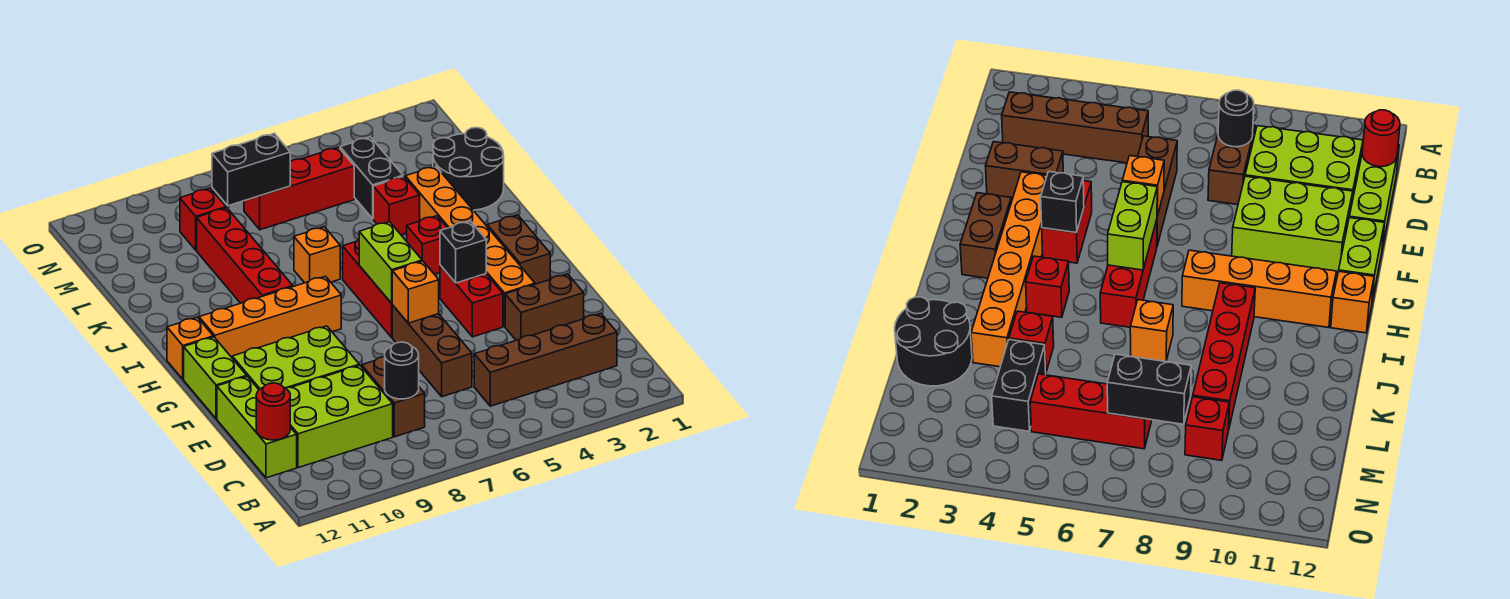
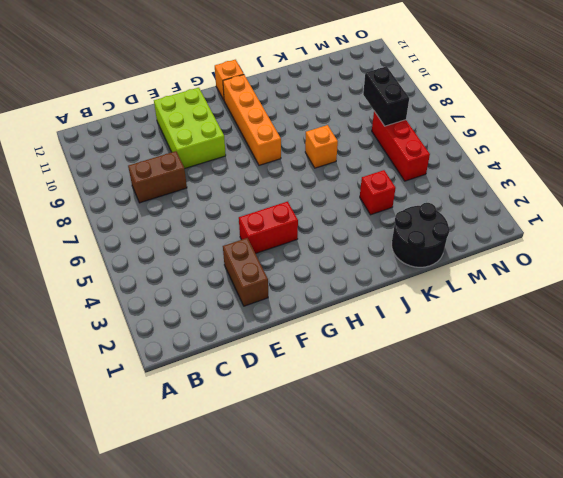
none -> brown 1x4 brick [474,314,617,406]
none -> lime 2x3 brick [286,365,393,468]
none -> lime 1x3 brick [217,376,297,478]

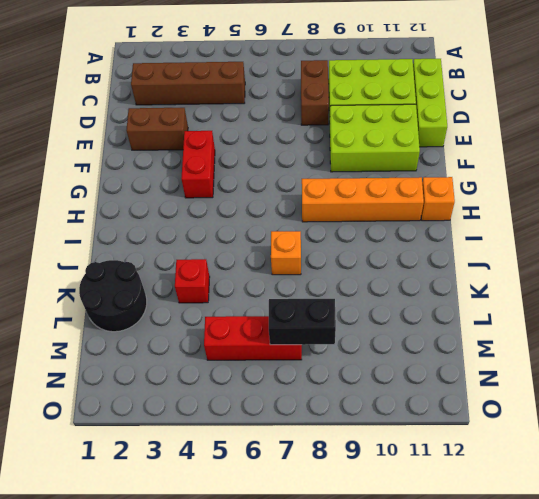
none -> brown 1x3 brick [392,305,472,397]
none -> orange 1x6 brick [405,166,535,327]
none -> lime 1x2 brick [184,337,247,419]

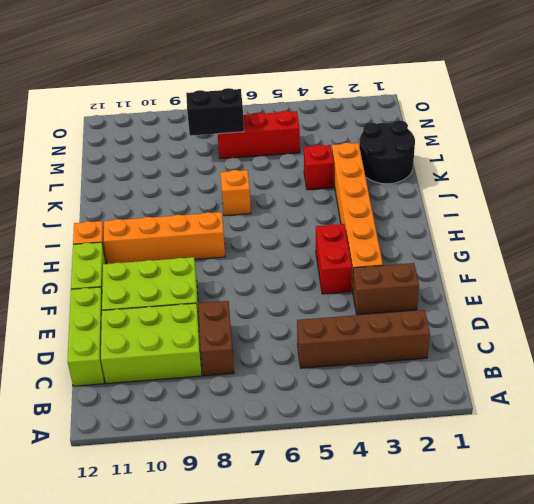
none -> brown 1x3 brick [392,305,472,397]
none -> brown 1x2 brick [487,215,550,284]
none -> red 1x3 brick [343,240,392,337]

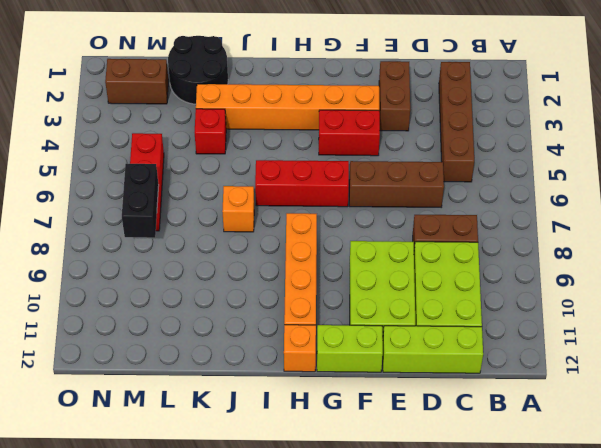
brown 1x2 brick [105,59,168,104] -> brown 1x2 brick moved to [487,215,550,284]
none -> red 1x1 brick [407,216,447,274]
none -> red 1x4 brick [197,208,293,303]
none -> black 1x2 brick [340,137,403,219]

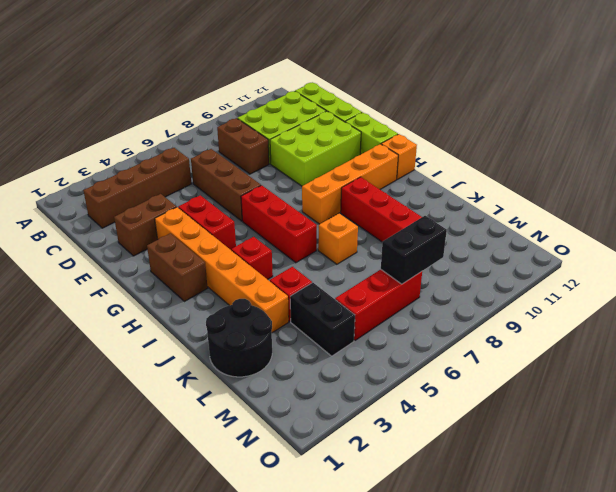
none -> red 1x1 brick [180,188,226,250]
none -> black 1x1 round brick [385,342,419,399]
none -> red 1x1 round brick [256,383,290,440]

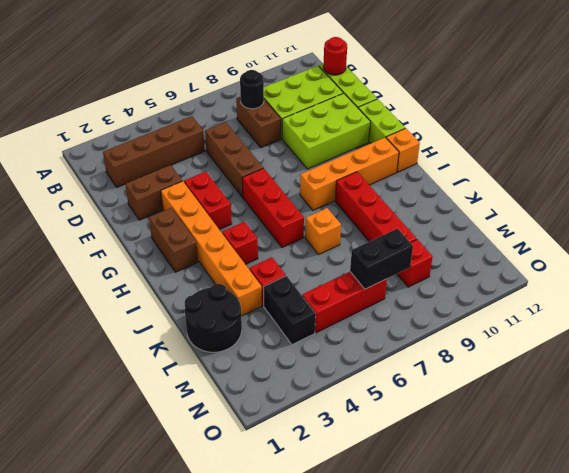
none -> orange 1x1 brick [392,261,439,323]
none -> black 1x1 brick [440,221,486,283]
none -> lime 1x2 brick [359,222,422,303]

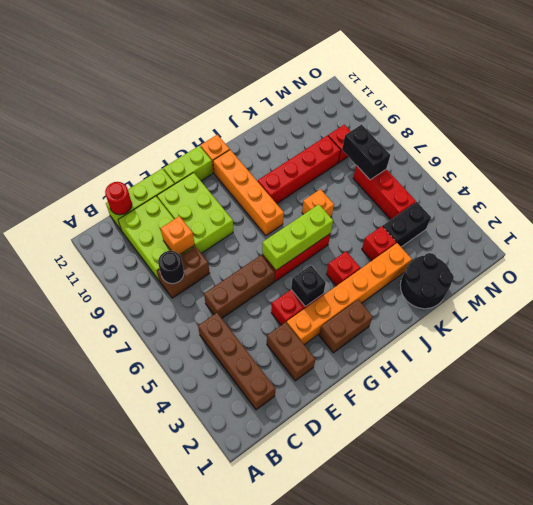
orange 1x1 brick [161,216,195,255] -> orange 1x1 brick moved to [392,261,439,323]
lime 1x3 brick [262,204,333,270] -> lime 1x2 brick [359,222,422,303]

